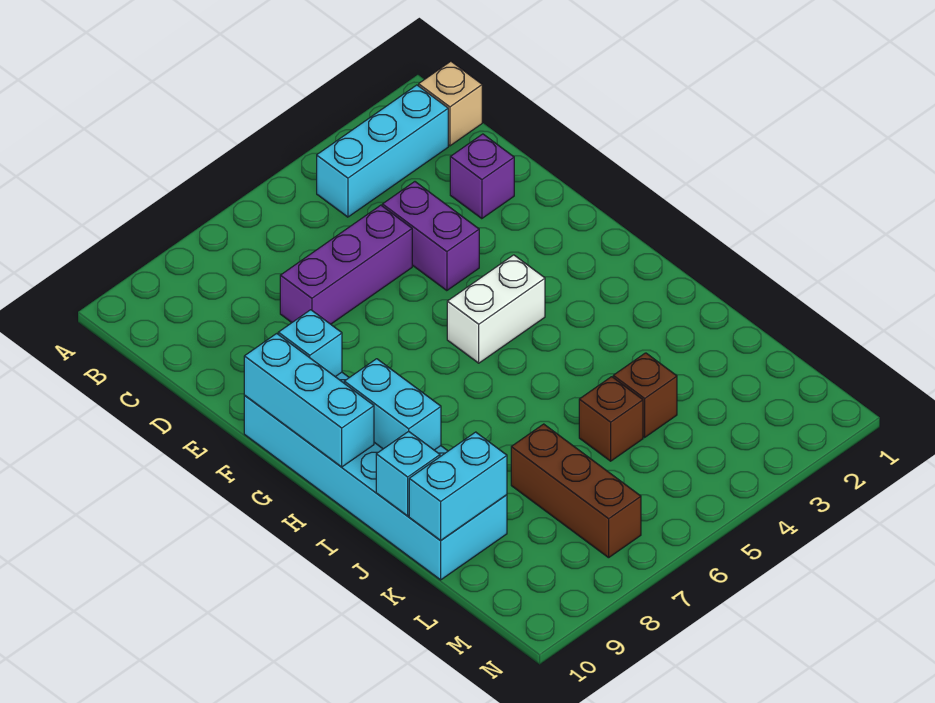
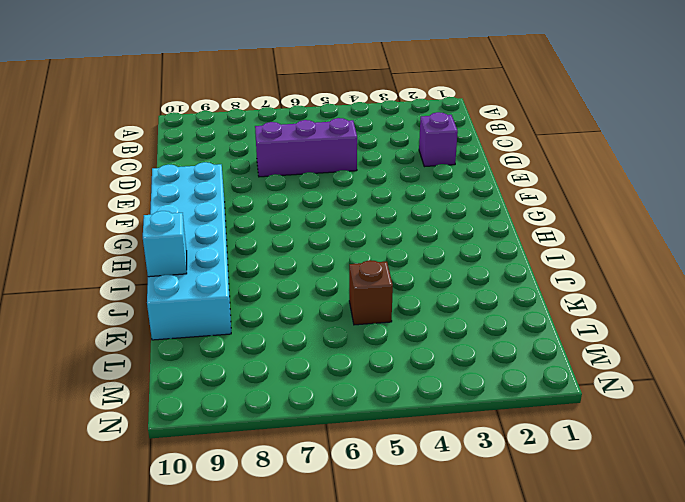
none -> tan 1x1 brick [419,61,482,146]
none -> cyan 1x3 brick [317,85,448,217]
none -> purple 1x2 brick [382,182,479,291]

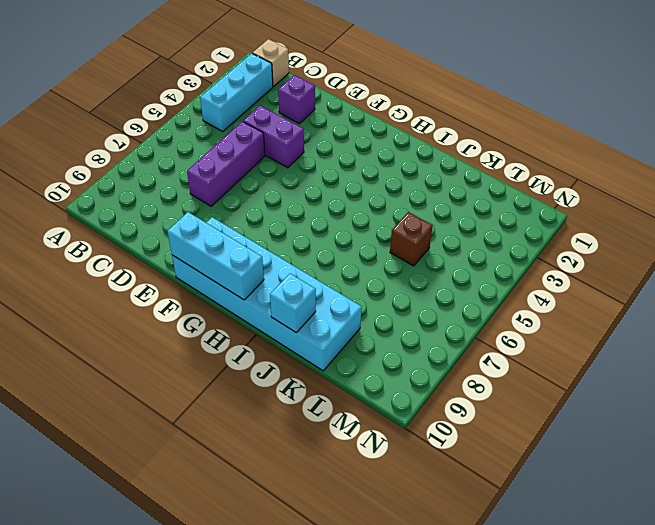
none -> white 1x2 brick [447,255,545,363]
none -> brown 1x1 brick [613,353,677,437]
none -> brown 1x3 brick [511,424,641,558]

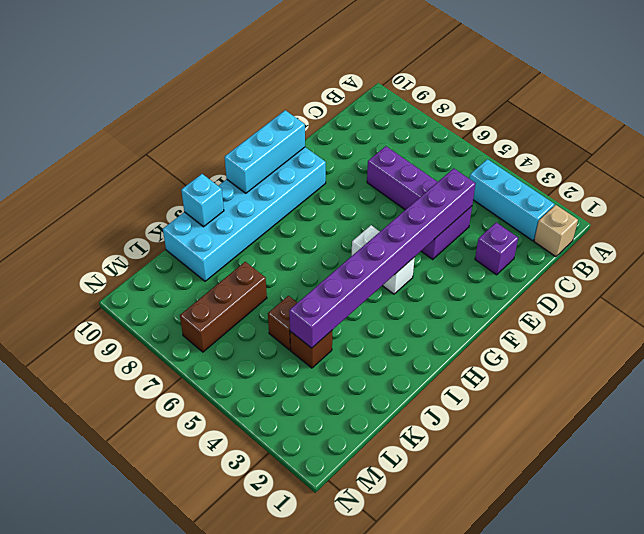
purple 1x8 brick [289,168,476,348] -> none
none -> cyan 1x1 brick [278,310,342,377]
none -> cyan 1x2 brick [344,359,441,450]
none -> cyan 1x2 brick [409,432,507,541]

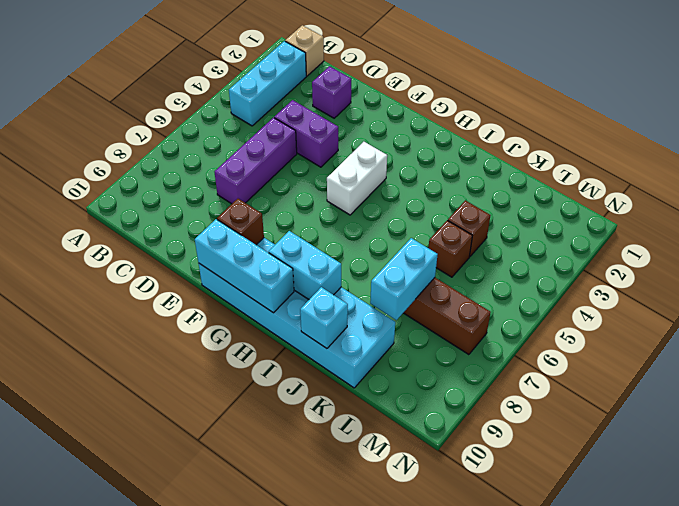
brown 1x1 brick [217,199,264,245] -> cyan 1x1 brick [278,310,342,377]
cyan 1x2 brick [370,238,438,320] -> cyan 1x2 brick moved to [409,432,507,541]

